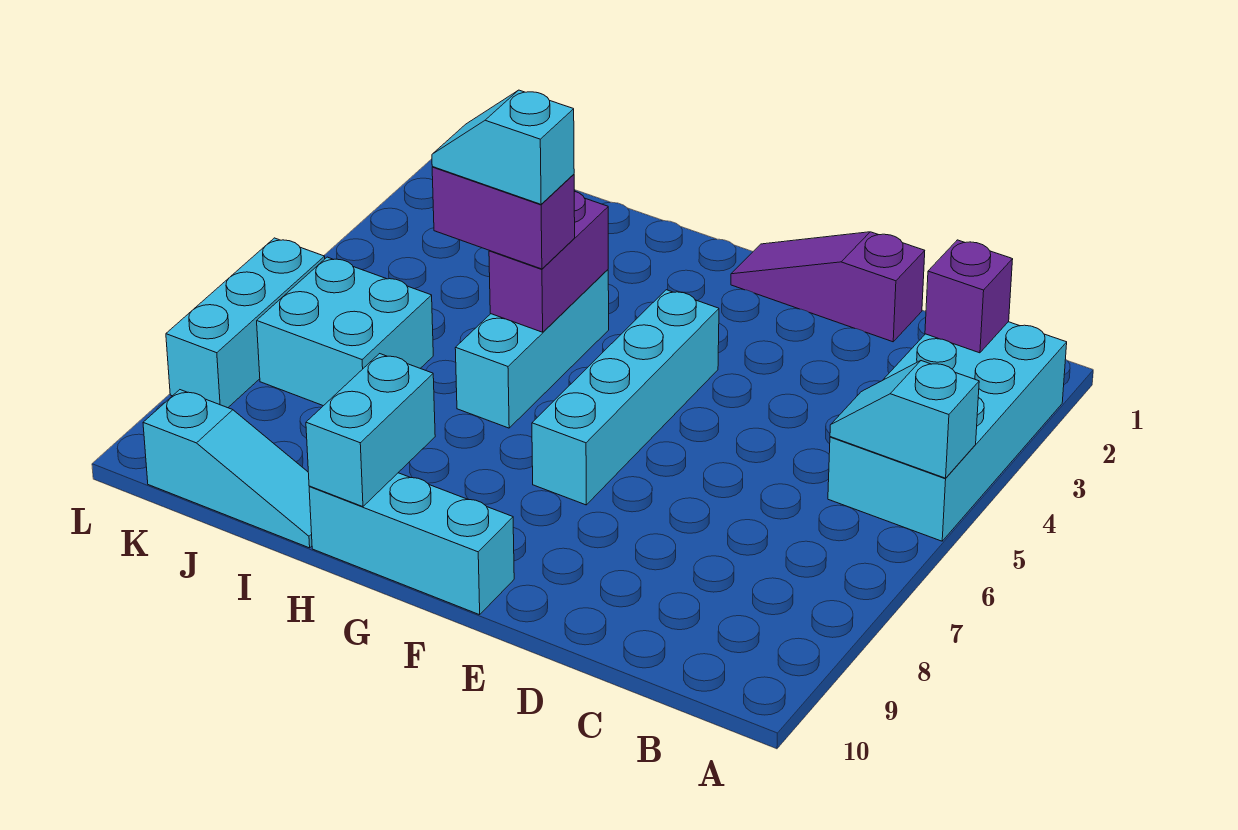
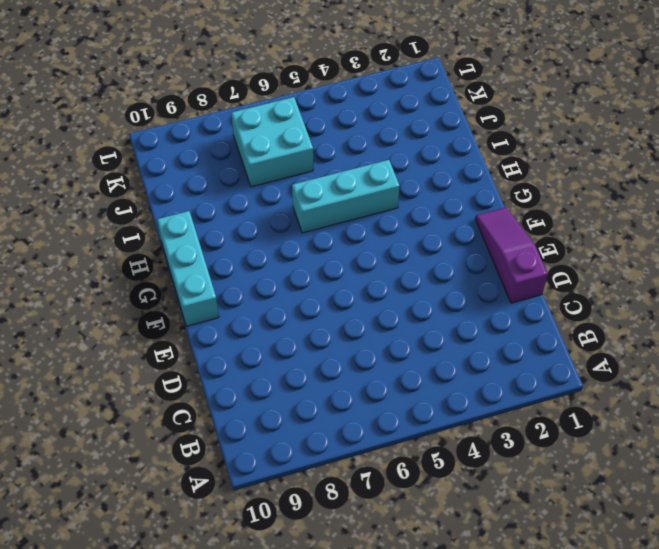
none -> cyan 2x4 brick [828,322,1067,541]
none -> cyan 1x4 brick [532,290,719,505]
none -> cyan 1x3 slope [143,390,312,548]

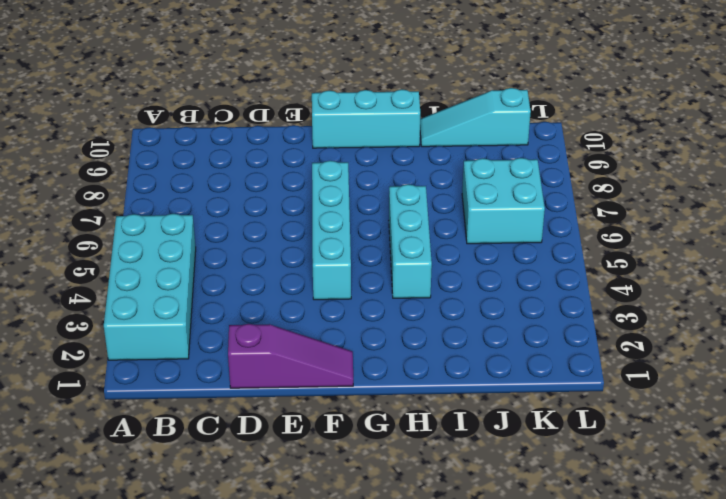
none -> cyan 1x3 brick [166,238,325,408]
none -> cyan 1x2 slope [830,361,979,478]
none -> purple 1x1 brick [925,240,1013,353]

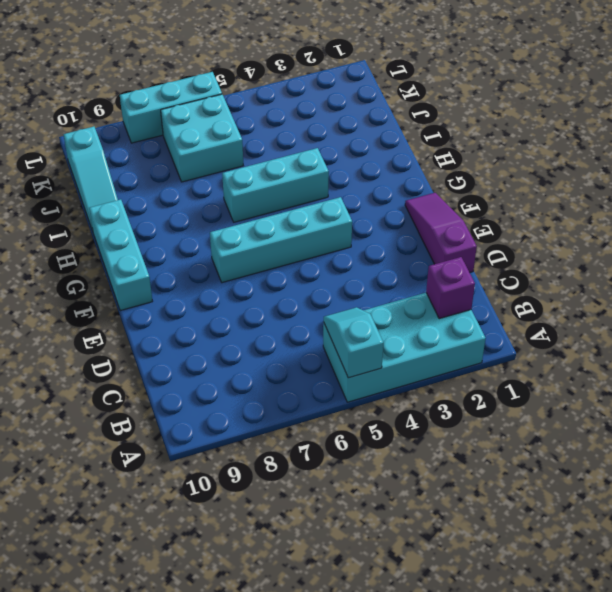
none -> purple 1x2 brick [489,191,608,332]
none -> cyan 1x2 brick [306,354,435,507]
none -> purple 1x2 brick [432,167,575,269]

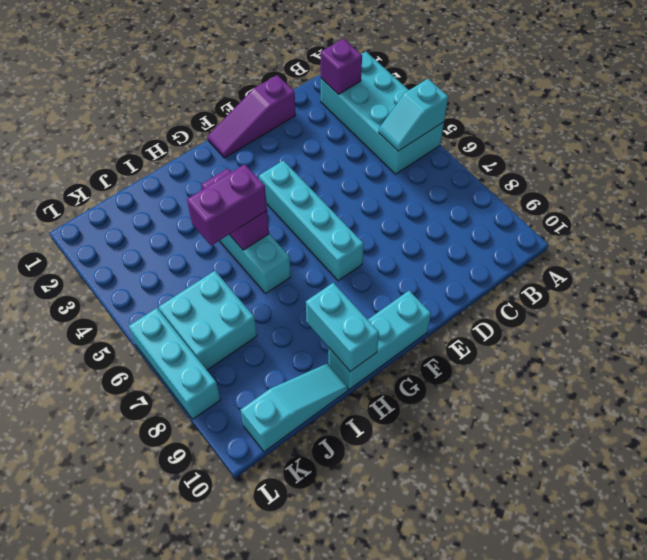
none -> cyan 1x2 slope [432,90,574,204]

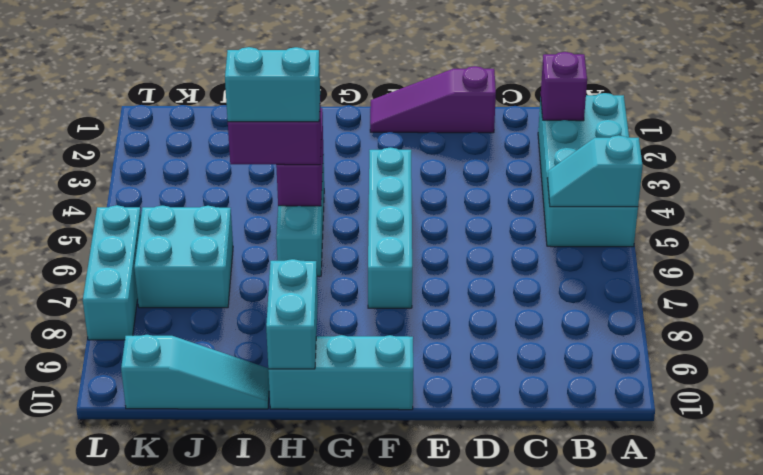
cyan 1x2 brick [225,47,320,122] -> cyan 1x2 slope [432,90,574,204]

